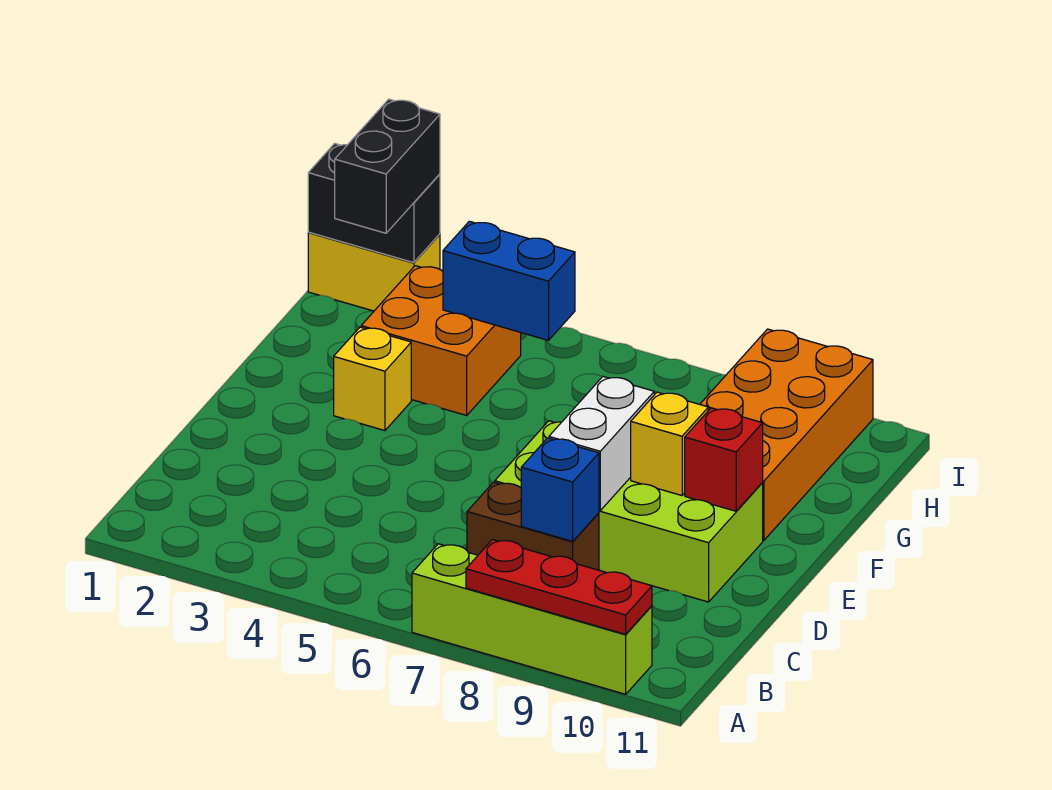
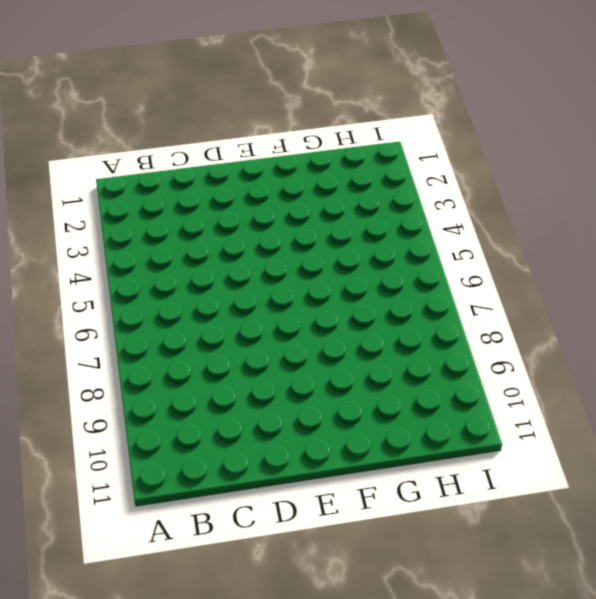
none -> lime 1x4 brick [412,544,652,694]
none -> brown 1x2 brick [467,482,599,570]
none -> lime 2x4 brick [495,421,763,602]

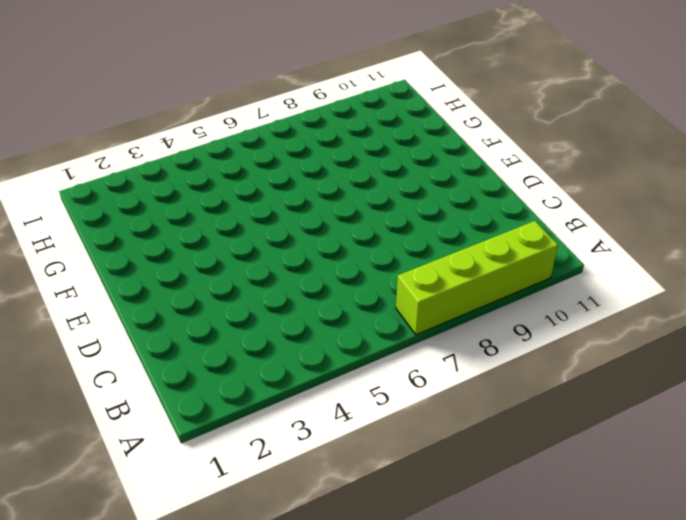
none -> brown 1x2 brick [467,482,599,570]
none -> lime 2x4 brick [495,421,763,602]
none -> yellow 1x1 brick [334,327,411,431]

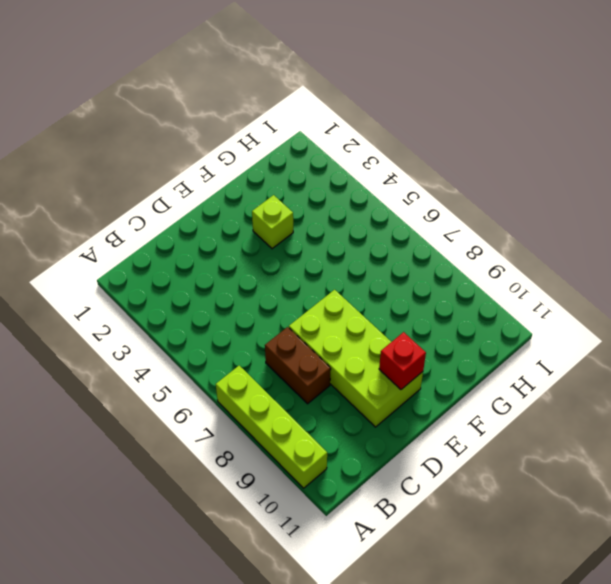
lime 1x1 brick [252,195,293,249] -> yellow 1x1 brick [334,327,411,431]
none -> orange 2x4 brick [700,329,873,541]
none -> orange 2x2 brick [361,266,521,415]
none -> yellow 1x2 brick [308,232,440,311]

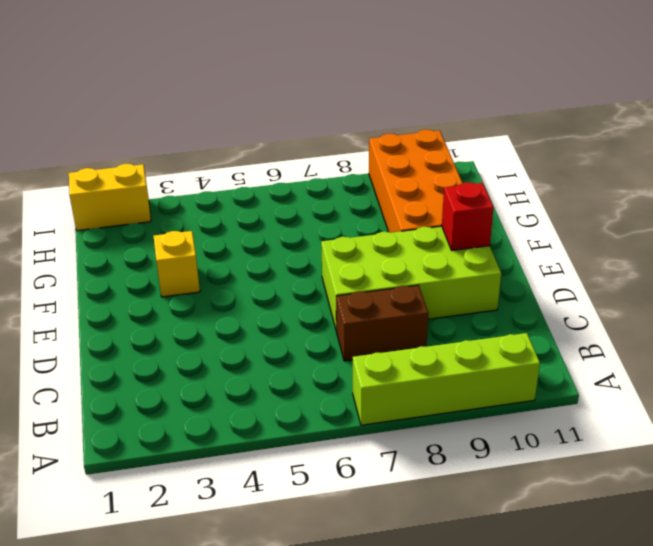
none -> orange 2x2 brick [361,266,521,415]
none -> red 1x3 plate [466,540,652,634]
none -> blue 1x1 brick [521,438,599,541]

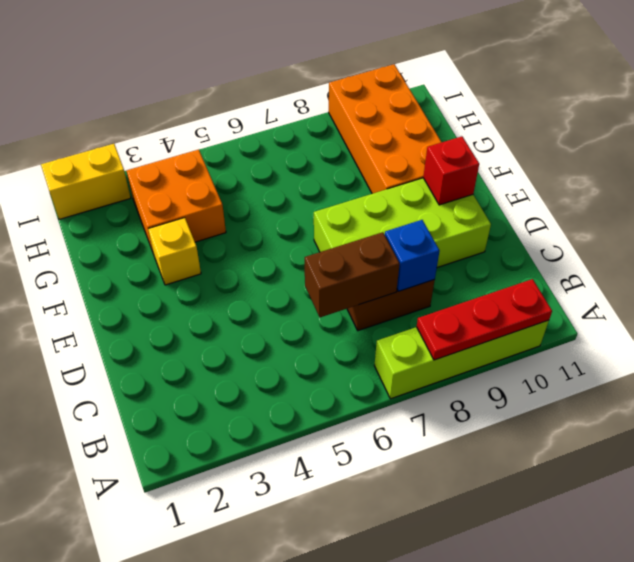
brown 1x2 brick [305,232,400,317] -> none
none -> white 1x2 brick [549,377,654,511]
none -> yellow 1x1 brick [631,392,708,496]
none -> blue 1x2 brick [443,221,575,340]

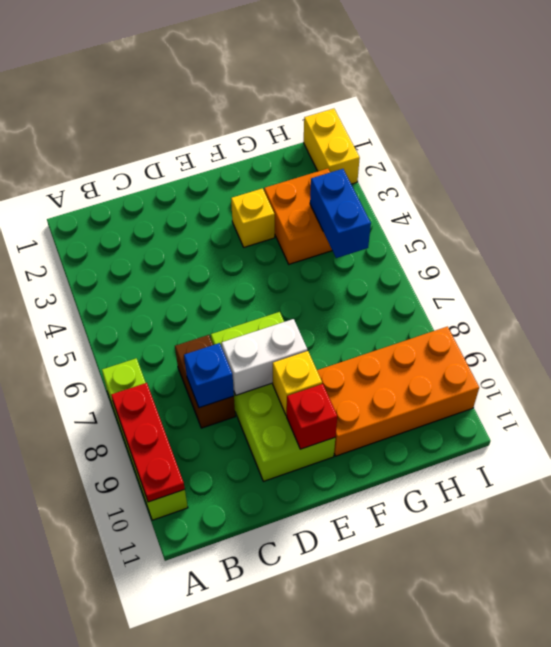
none -> black 1x2 brick [308,143,440,263]
none -> black 1x2 brick [335,99,440,233]

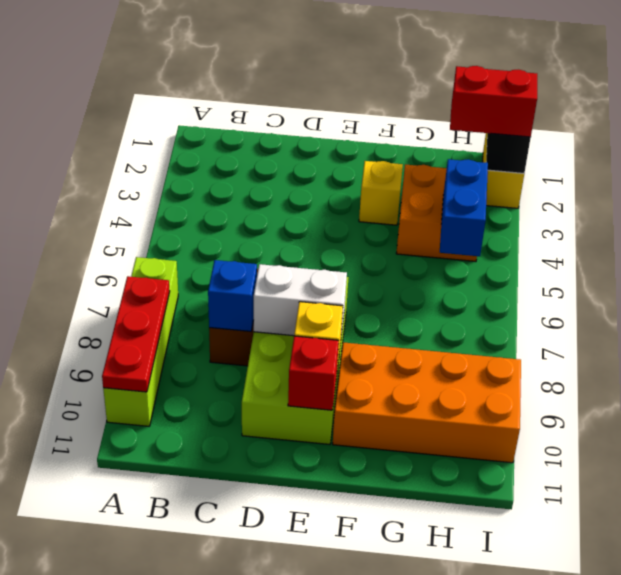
red 1x2 brick [450,66,537,137] -> black 1x2 brick [335,99,440,233]

